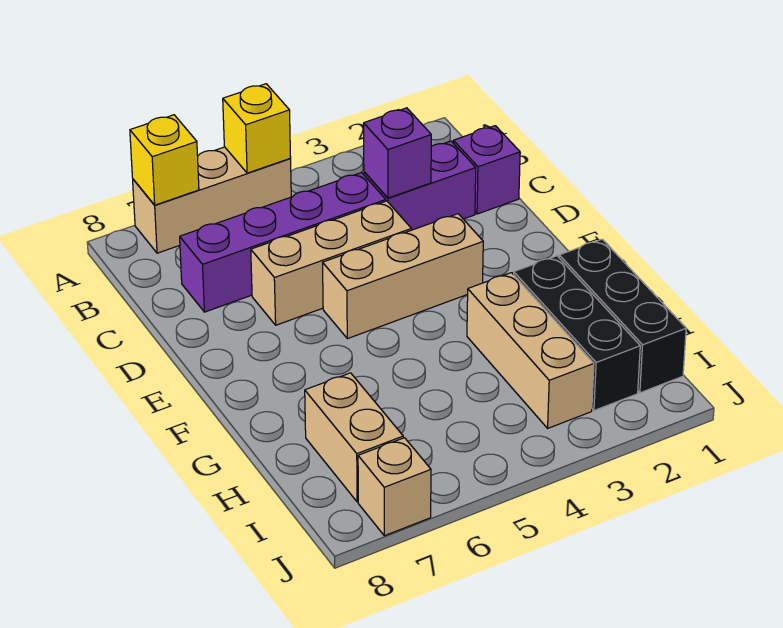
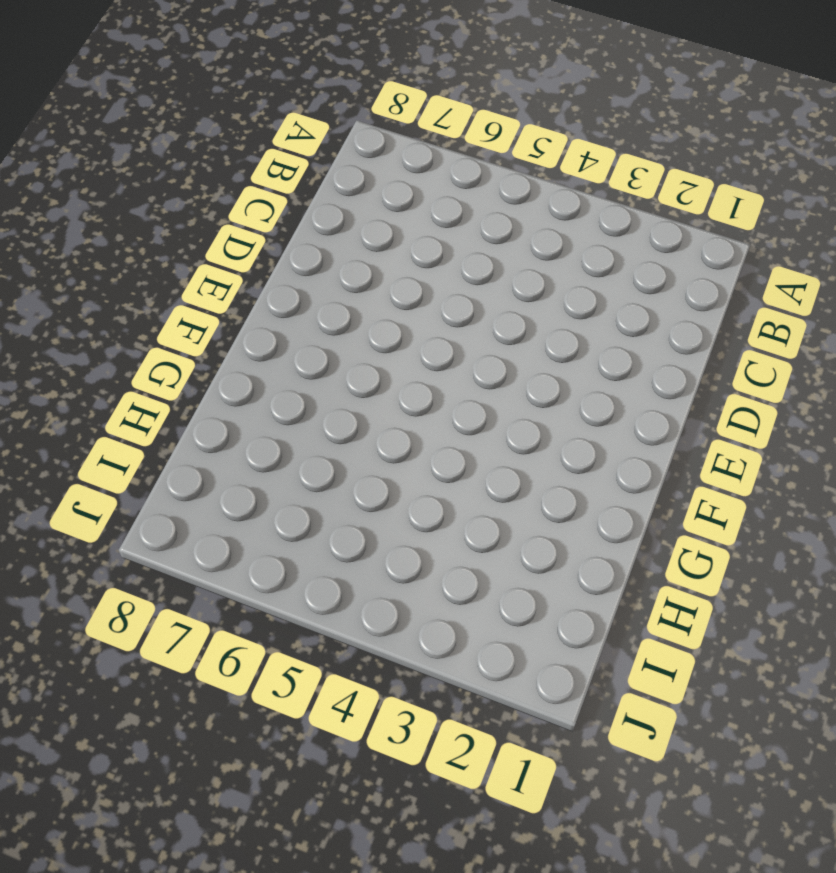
none -> tan 1x3 brick [133,147,291,253]
none -> purple 1x1 brick [453,126,520,214]
none -> purple 1x2 brick [364,141,476,230]

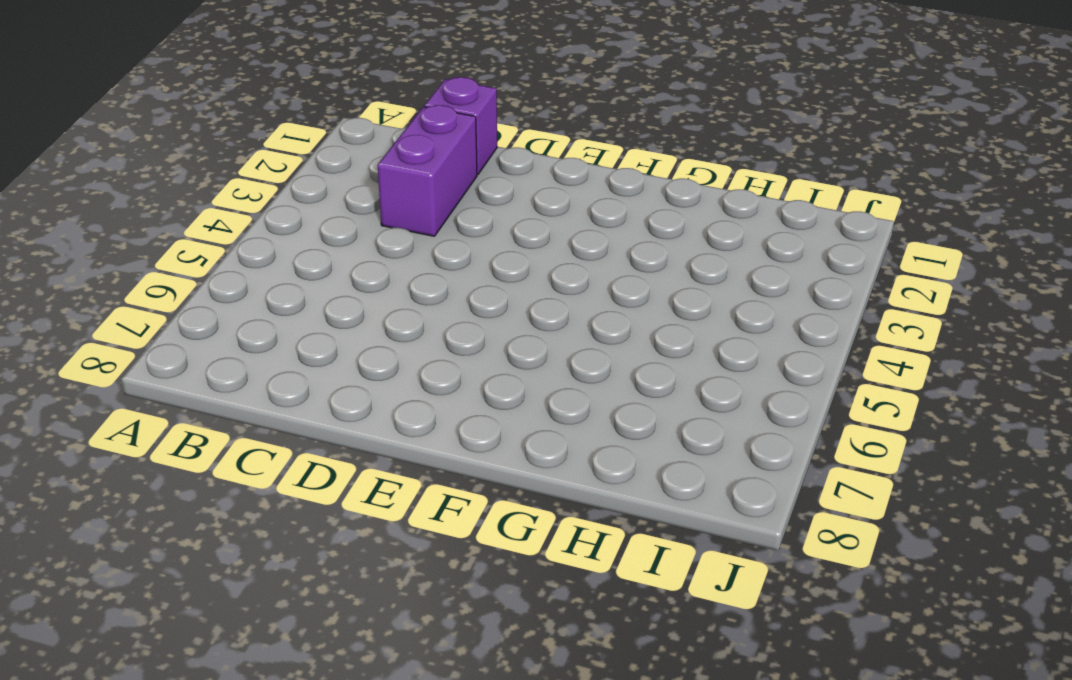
none -> tan 1x3 brick [133,147,291,253]
none -> purple 1x4 brick [180,173,386,312]
none -> tan 1x3 brick [251,201,411,325]

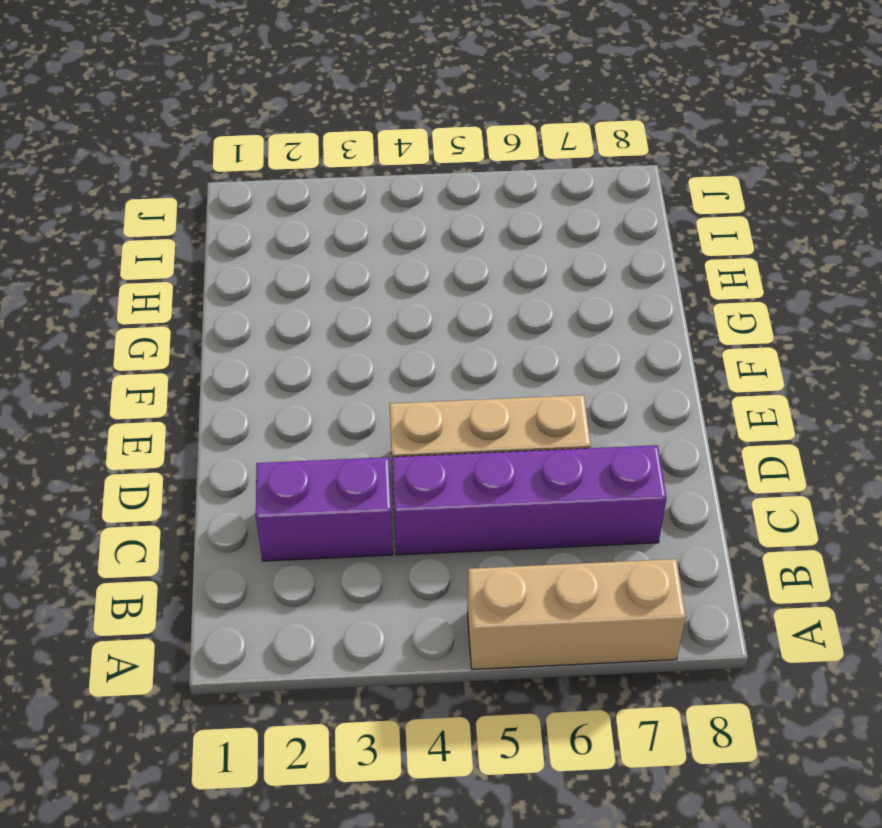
none -> purple 1x1 brick [453,126,520,214]
none -> tan 1x3 brick [323,214,483,339]
none -> black 1x3 brick [559,239,686,393]

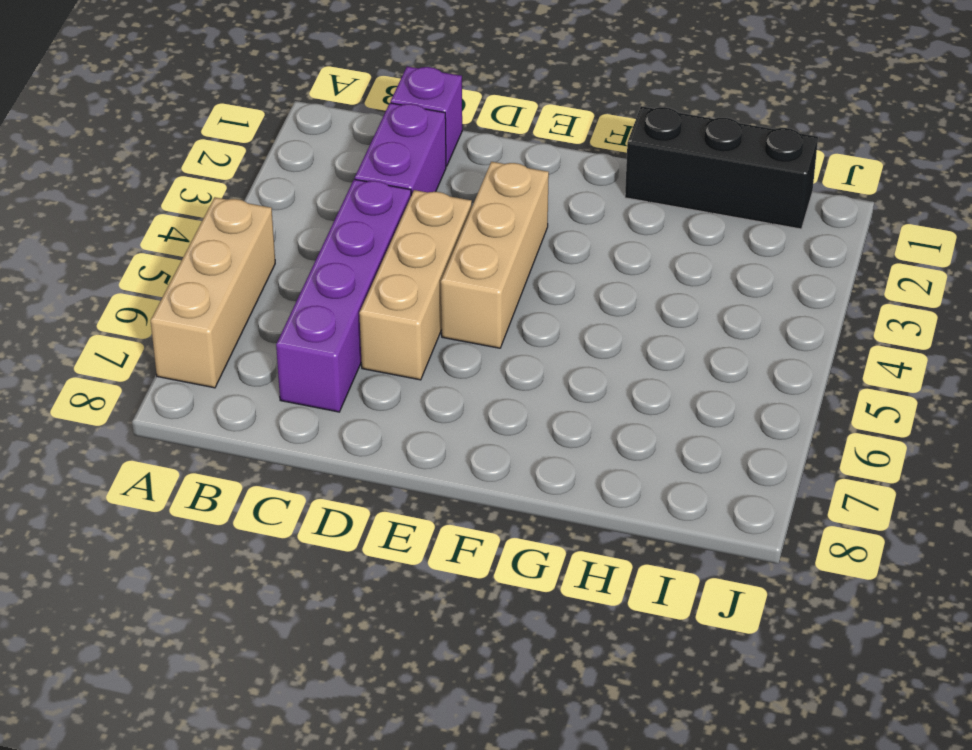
none -> black 1x3 brick [514,256,640,411]
none -> tan 1x3 brick [467,273,594,428]
none -> tan 1x2 brick [305,373,403,502]

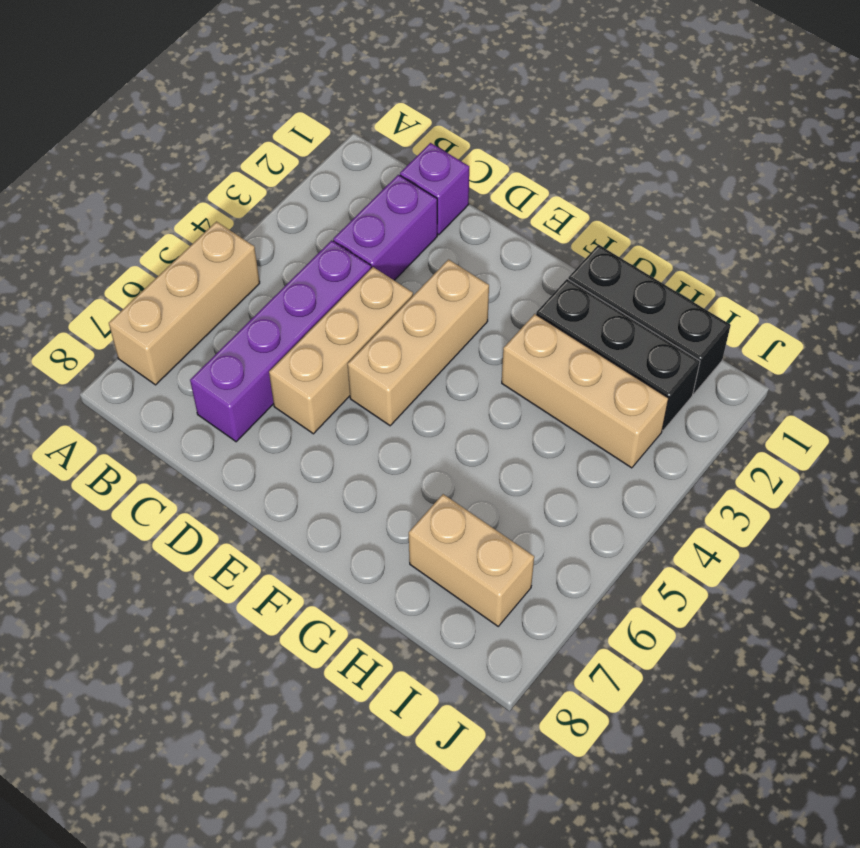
none -> tan 1x1 brick [358,438,431,536]
none -> yellow 1x1 brick [223,84,291,173]
none -> yellow 1x1 brick [130,115,199,205]

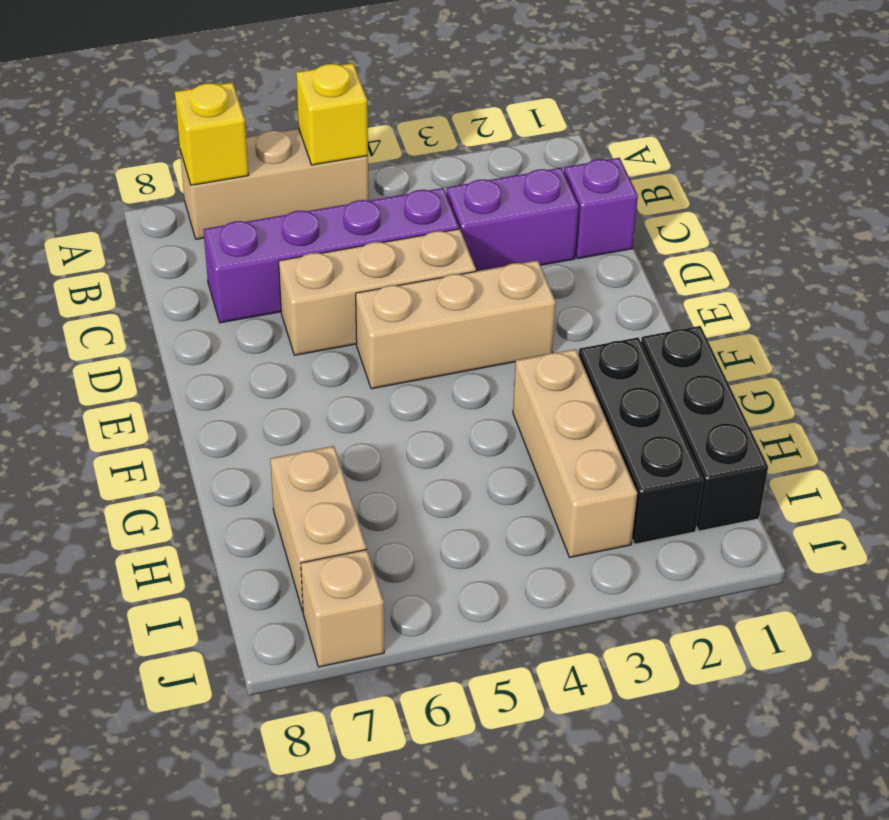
none -> purple 1x1 brick [364,108,431,198]

